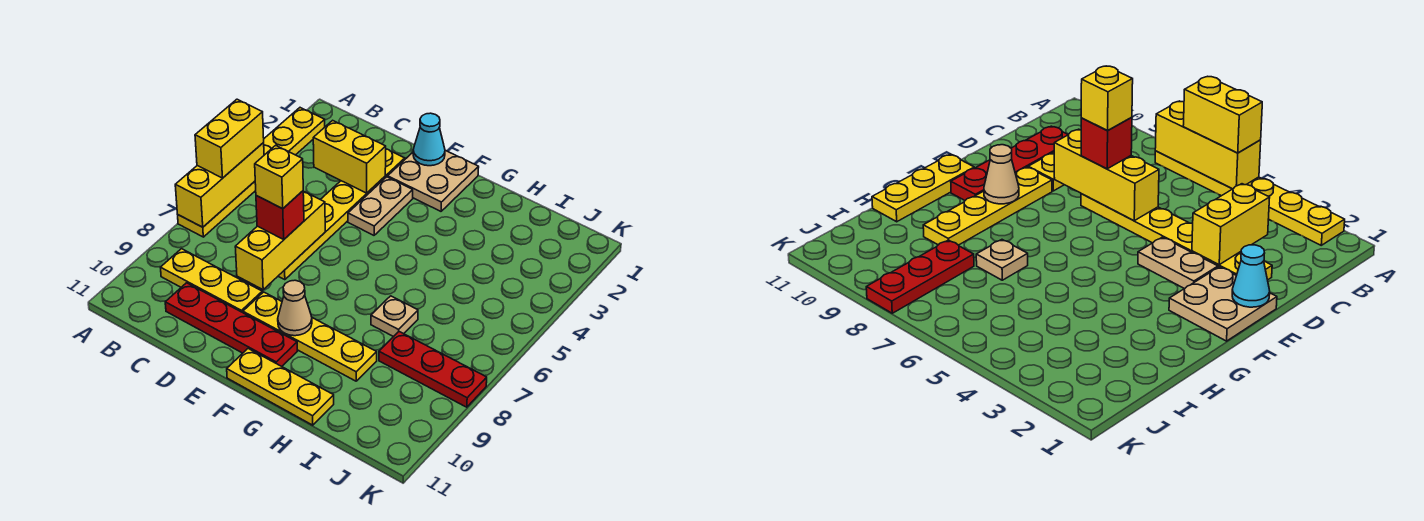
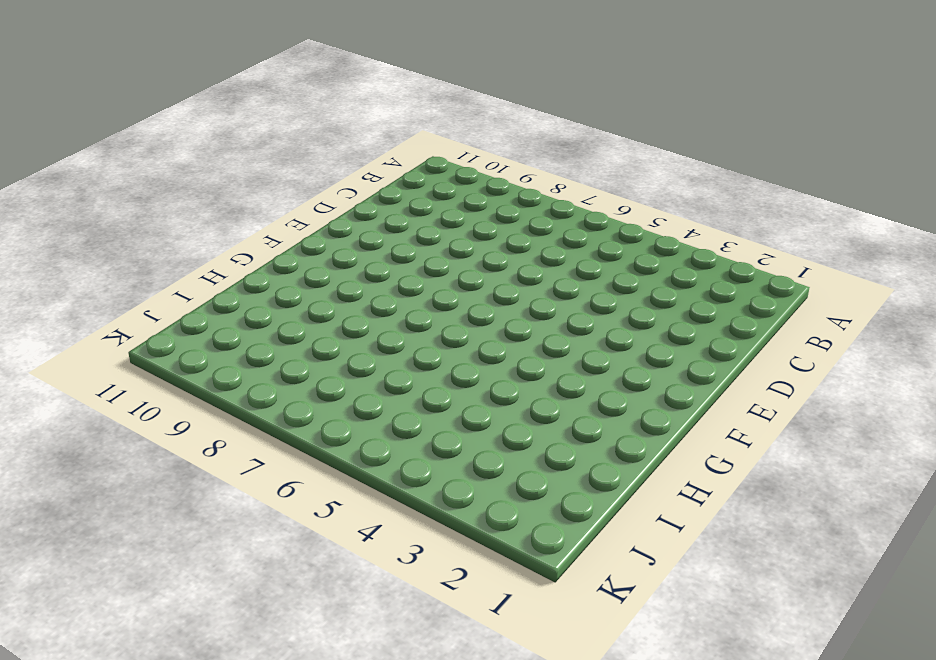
none -> yellow 1x6 plate [178,108,325,237]
none -> yellow 1x3 plate [160,249,262,313]
none -> red 1x4 plate [165,283,297,366]

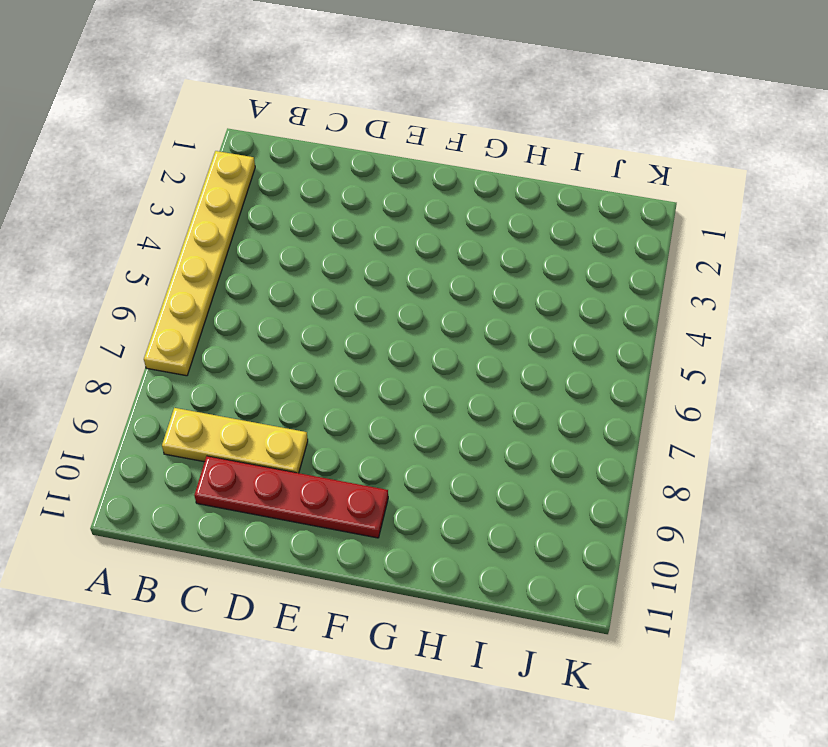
none -> yellow 1x6 plate [278,149,405,280]
none -> tan 2x2 plate [388,150,479,211]
none -> tan 1x2 plate [348,177,413,235]

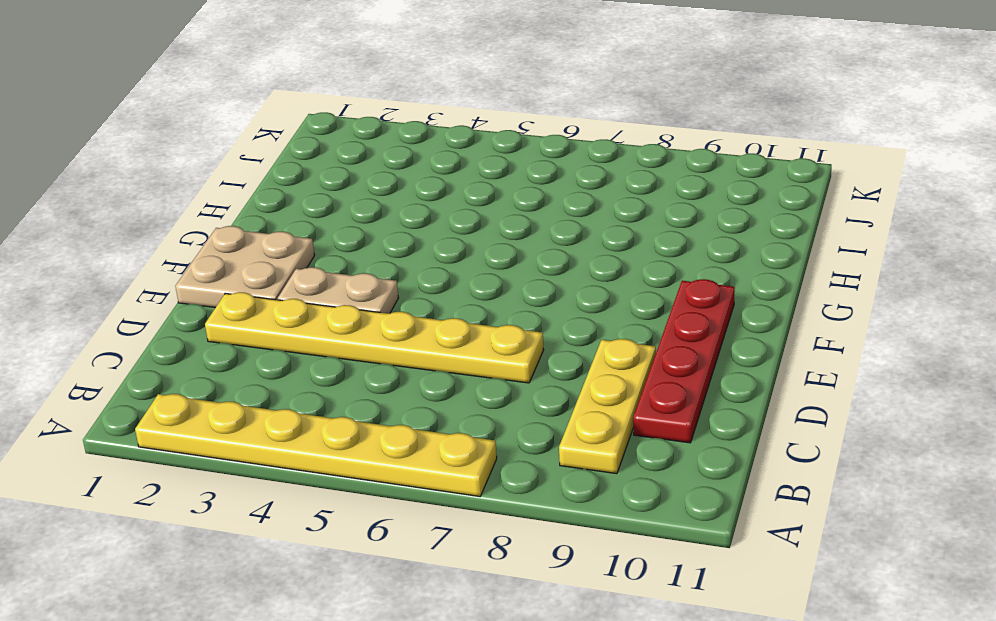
none -> yellow 1x4 plate [243,292,377,381]
none -> yellow 1x3 plate [227,349,334,425]
none -> tan 1x1 plate [371,296,418,337]

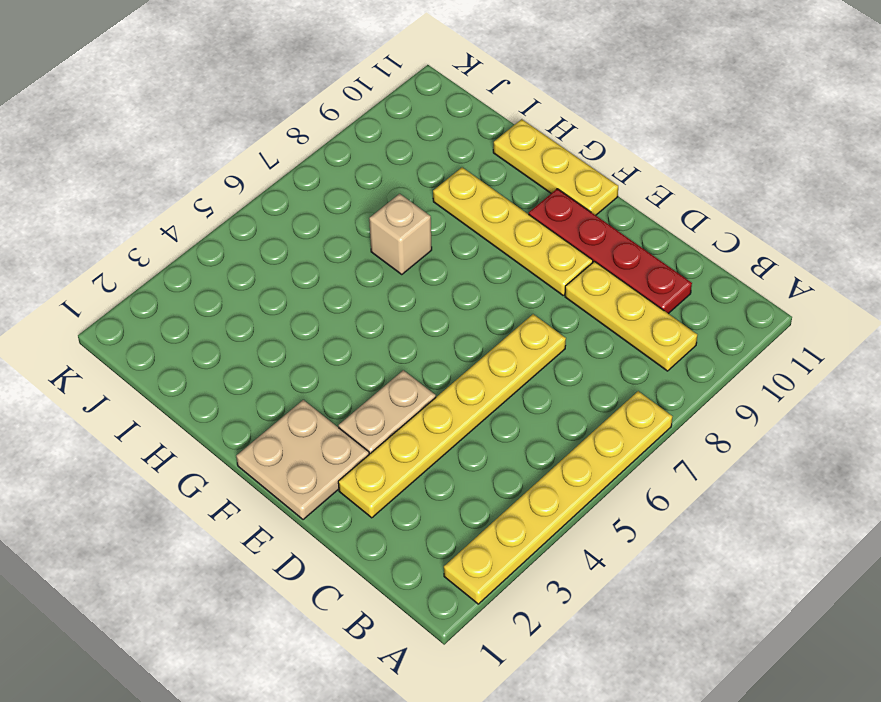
tan 1x1 brick [369,194,432,274] -> tan 1x1 plate [371,296,418,337]
none -> red 1x3 plate [379,332,487,407]
none -> yellow 1x3 brick [175,143,264,227]
none -> yellow 1x2 brick [313,120,386,193]

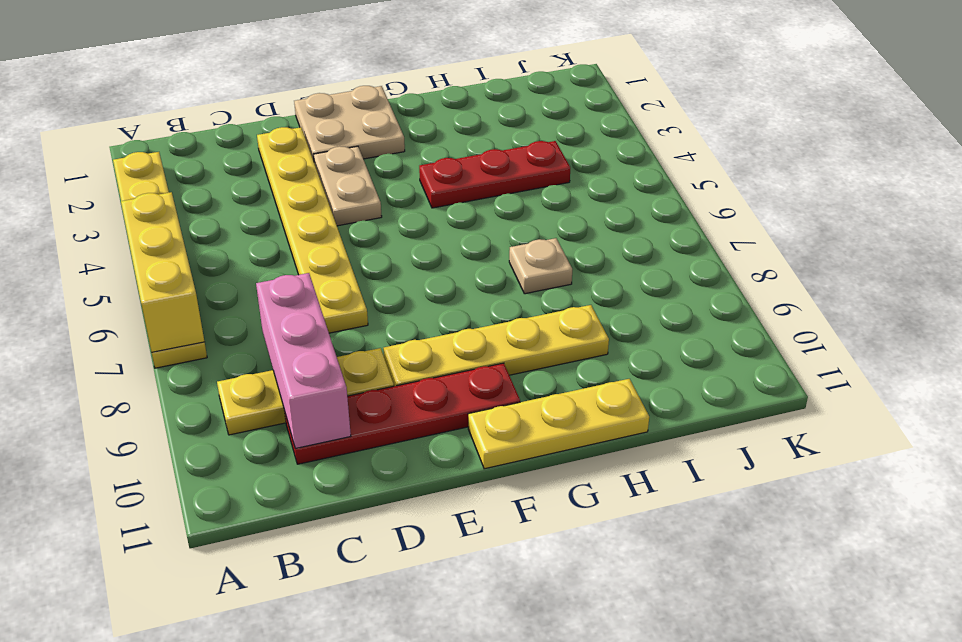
pink 1x3 brick [256,273,351,448] -> none
red 1x3 plate [419,141,570,208] -> red 1x3 plate moved to [379,332,487,407]
none -> yellow 1x2 brick [313,120,386,193]
none -> yellow 1x3 brick [235,191,325,290]
none -> cyan 1x1 cone [413,113,445,166]

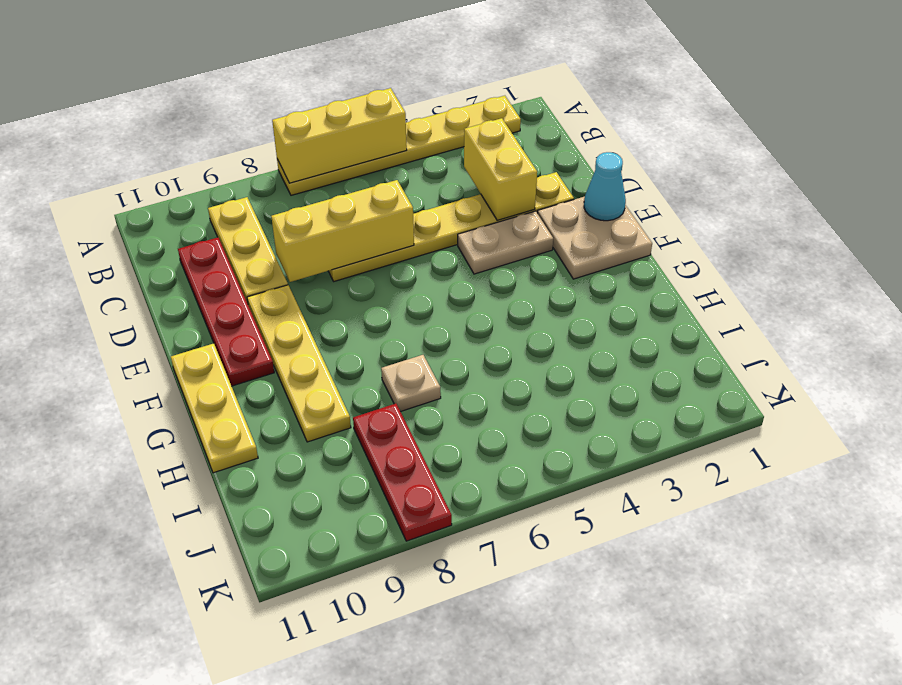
none -> tan 1x1 cone [278,280,312,336]
none -> yellow 1x2 brick [195,99,264,178]
none -> red 1x1 brick [256,191,304,239]

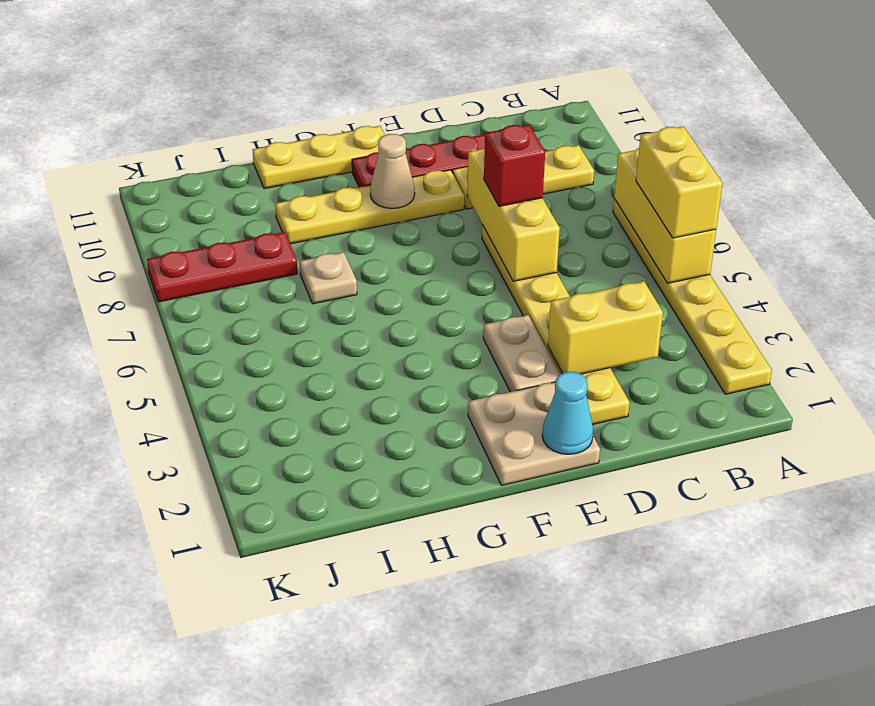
none -> yellow 1x1 brick [255,145,303,209]

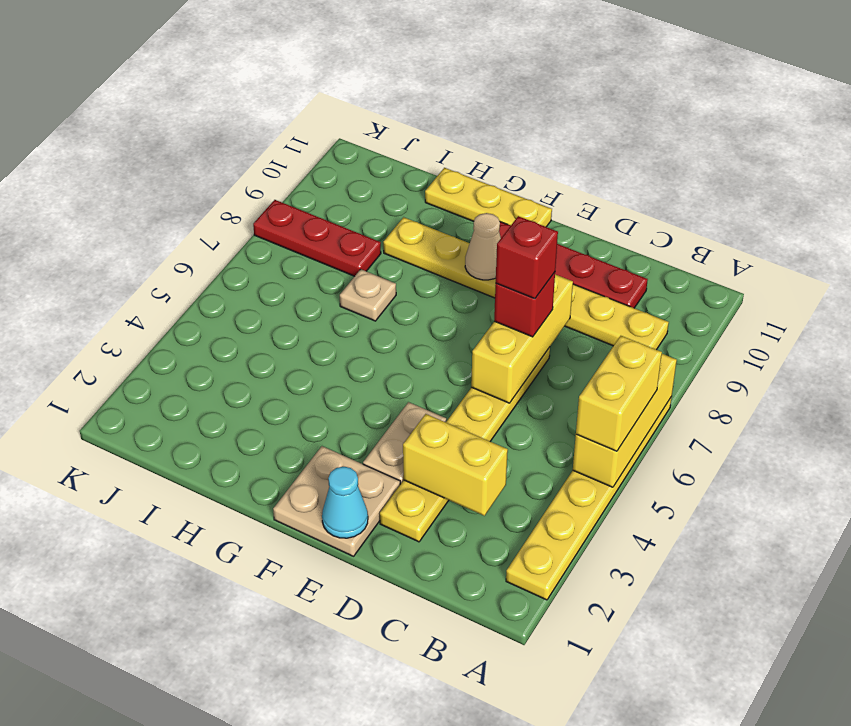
red 1x1 brick [496,216,558,299] -> yellow 1x1 brick [255,145,303,209]

